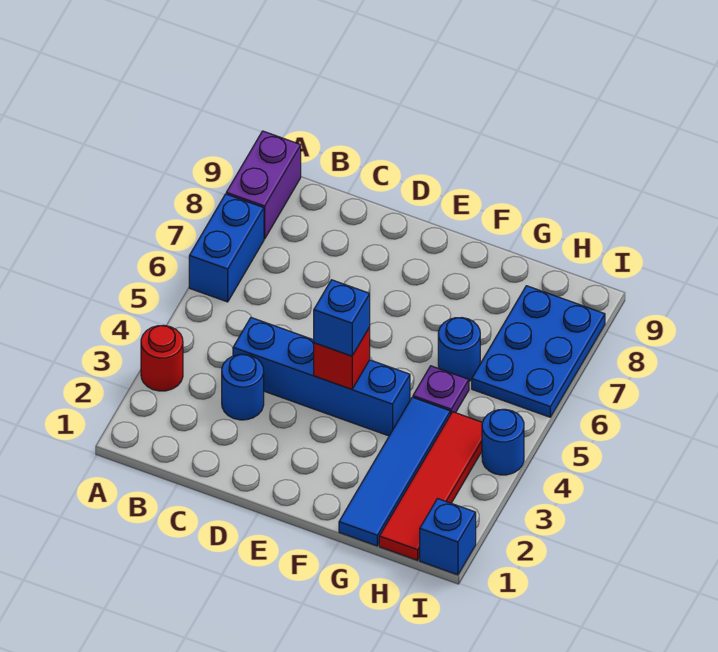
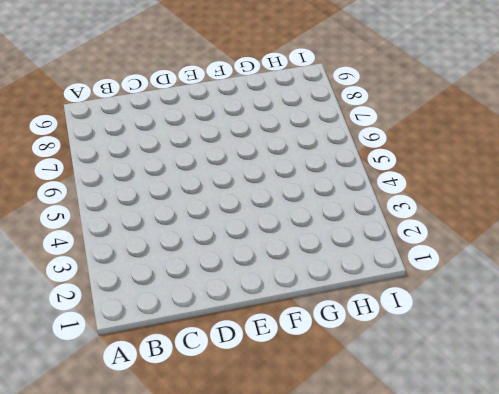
none -> red 1x1 round brick [141,325,183,391]
none -> blue 1x2 brick [189,194,264,302]
none -> purple 1x2 brick [226,131,301,239]

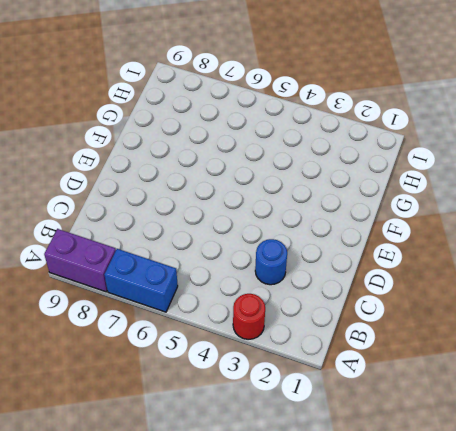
none -> blue 1x4 brick [233,318,410,436]
none -> blue 1x4 tile [339,397,450,546]
none -> purple 1x1 plate [413,366,469,415]

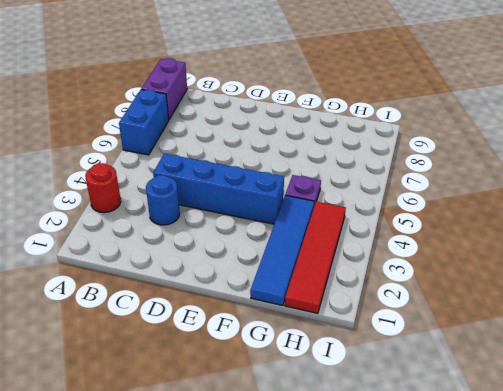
none -> blue 1x1 round brick [438,318,480,381]
none -> blue 2x3 plate [472,286,605,417]
none -> blue 1x1 brick [420,499,476,575]

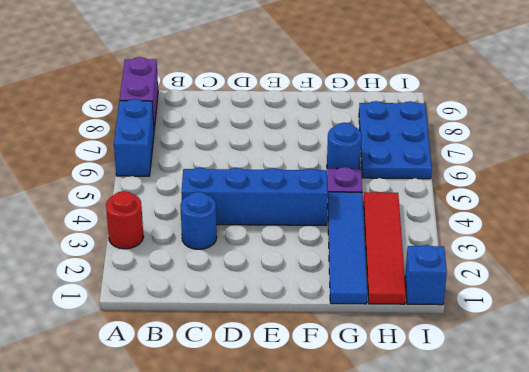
none -> blue 1x1 round brick [482,409,524,475]
none -> red 1x1 brick [314,327,370,389]
none -> blue 1x1 brick [314,280,370,356]

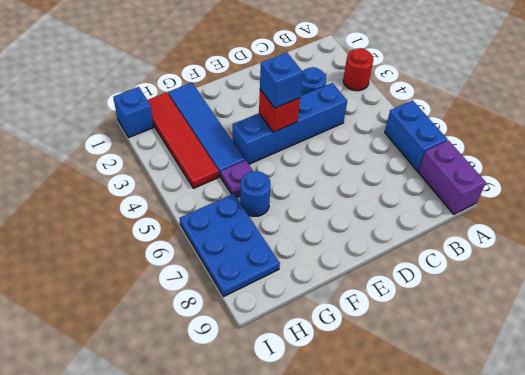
none -> blue 1x1 round brick [482,409,524,475]

